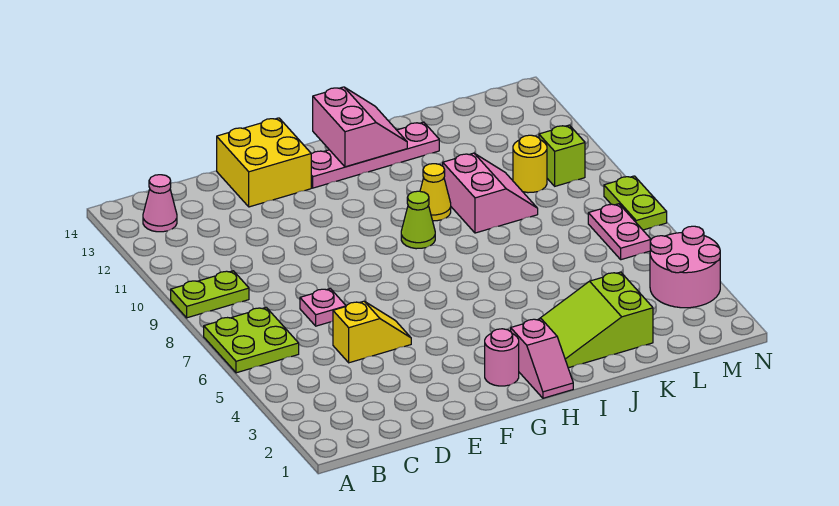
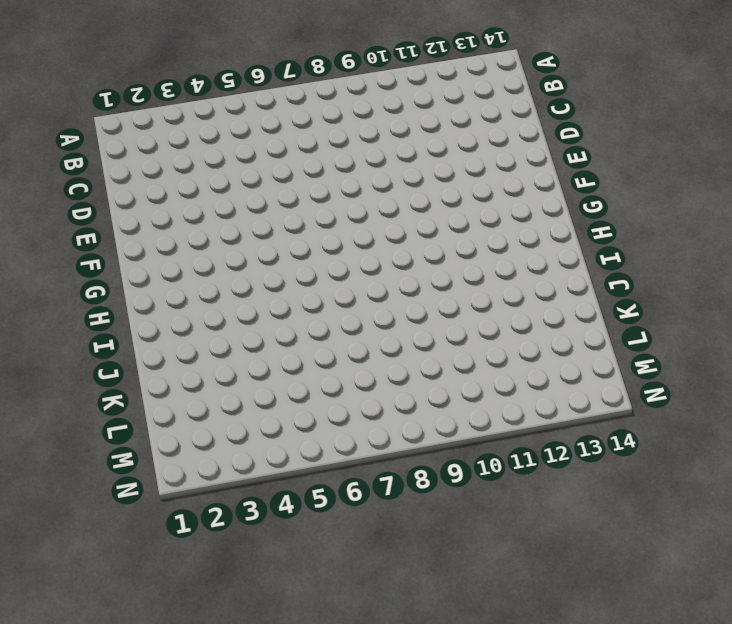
none -> lime 2x2 plate [204,307,299,373]
none -> lime 1x2 plate [171,271,249,318]
none -> pink 1x1 cone [143,175,177,232]

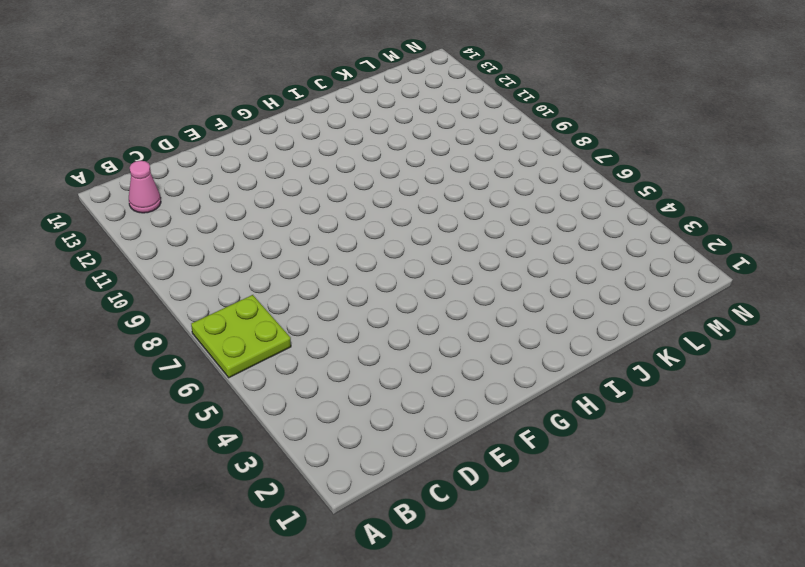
none -> lime 1x2 plate [171,271,249,318]
none -> yellow 1x2 slope [333,301,411,363]
none -> pink 1x1 plate [300,289,346,326]

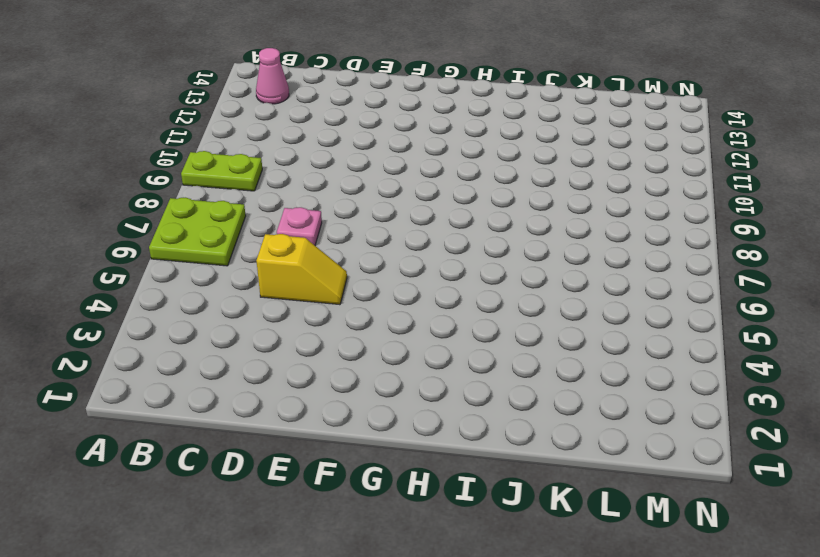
none -> yellow 2x2 brick [217,118,311,207]
none -> pink 1x1 round brick [485,329,519,386]
none -> pink 1x4 plate [311,122,439,188]

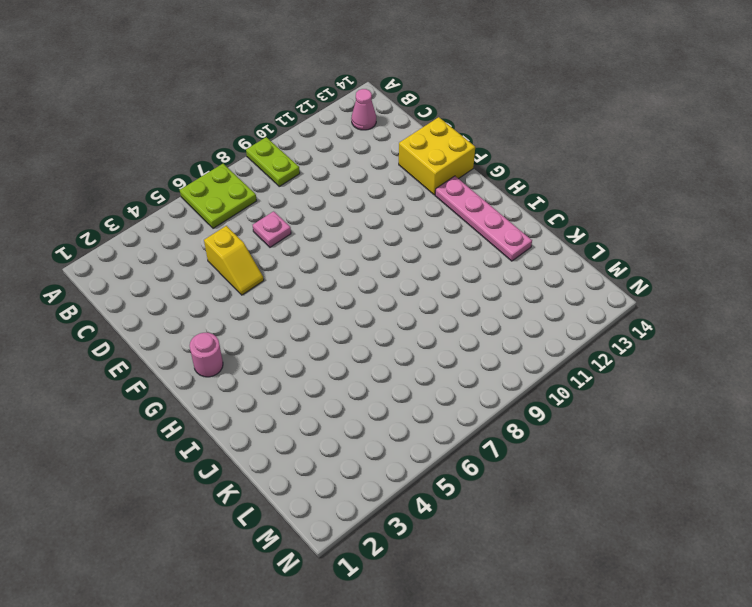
none -> pink 1x2 slope [511,319,573,398]
none -> lime 1x1 cone [401,191,435,249]
none -> lime 2x3 slope [540,272,653,368]

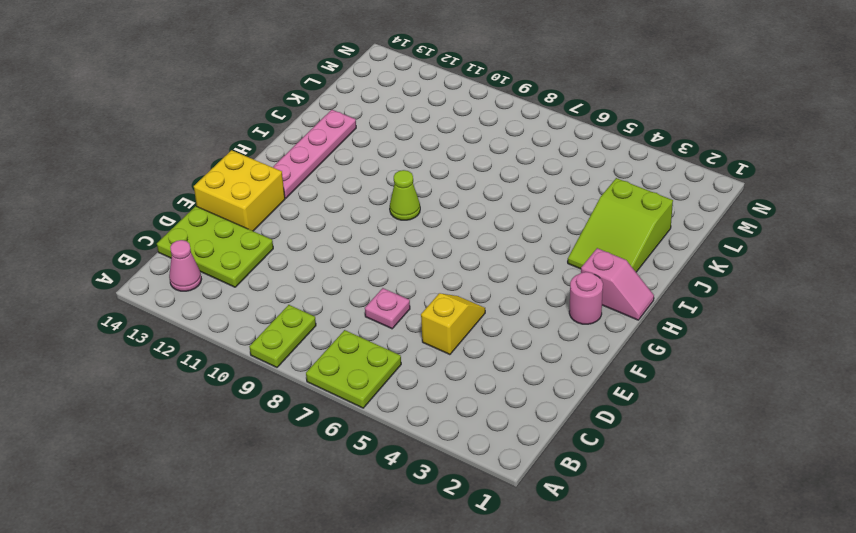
lime 2x3 plate [157,206,273,287] -> none
none -> yellow 1x1 cone [420,164,451,221]
none -> pink 2x2 slope [443,153,538,233]
none -> yellow 1x1 round brick [513,135,547,193]

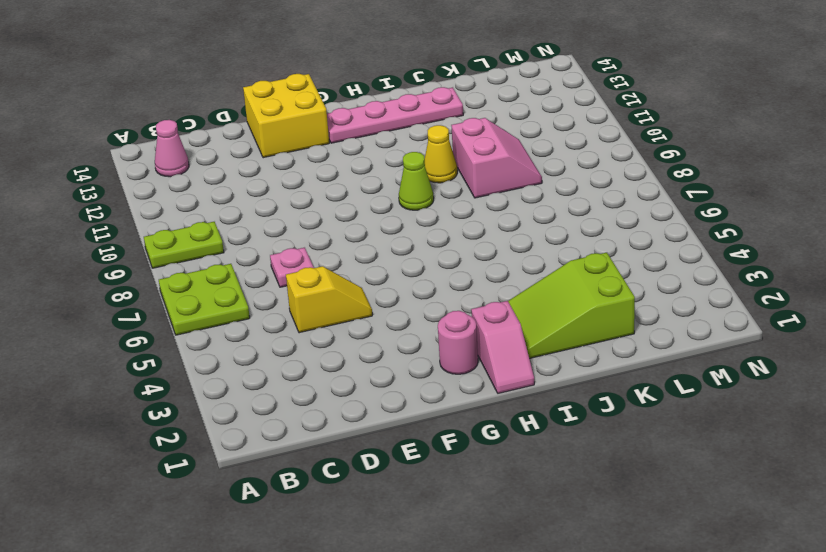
none -> yellow 1x1 round brick [513,135,547,193]
none -> pink 2x2 round brick [650,226,720,308]
none -> pink 1x2 plate [588,204,651,260]

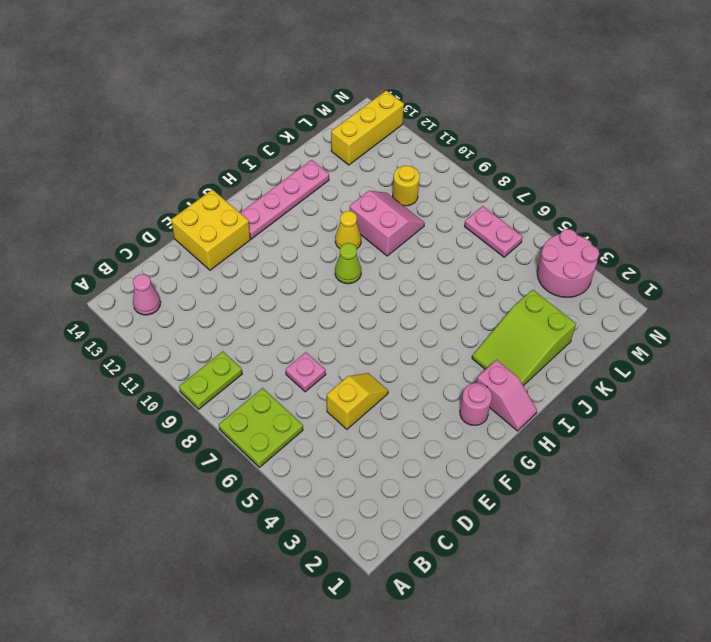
yellow 1x3 brick [331,90,404,165] -> none
none -> lime 1x1 brick [539,125,585,186]
none -> lime 1x2 plate [604,176,667,230]
none -> pink 2x2 slope [313,87,407,167]

